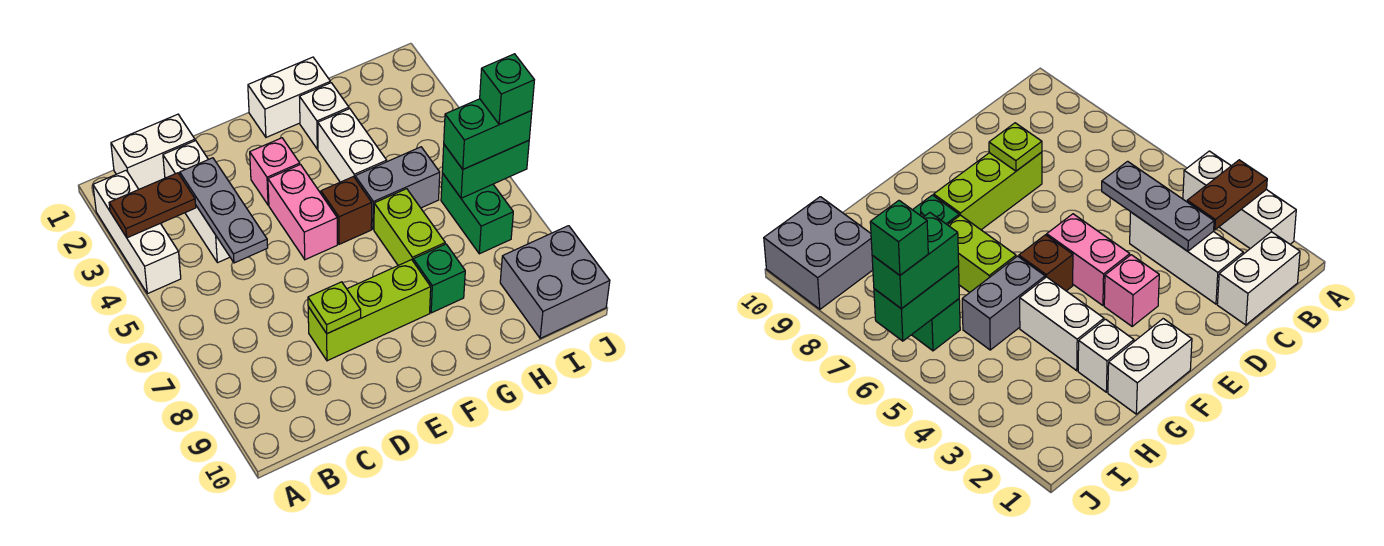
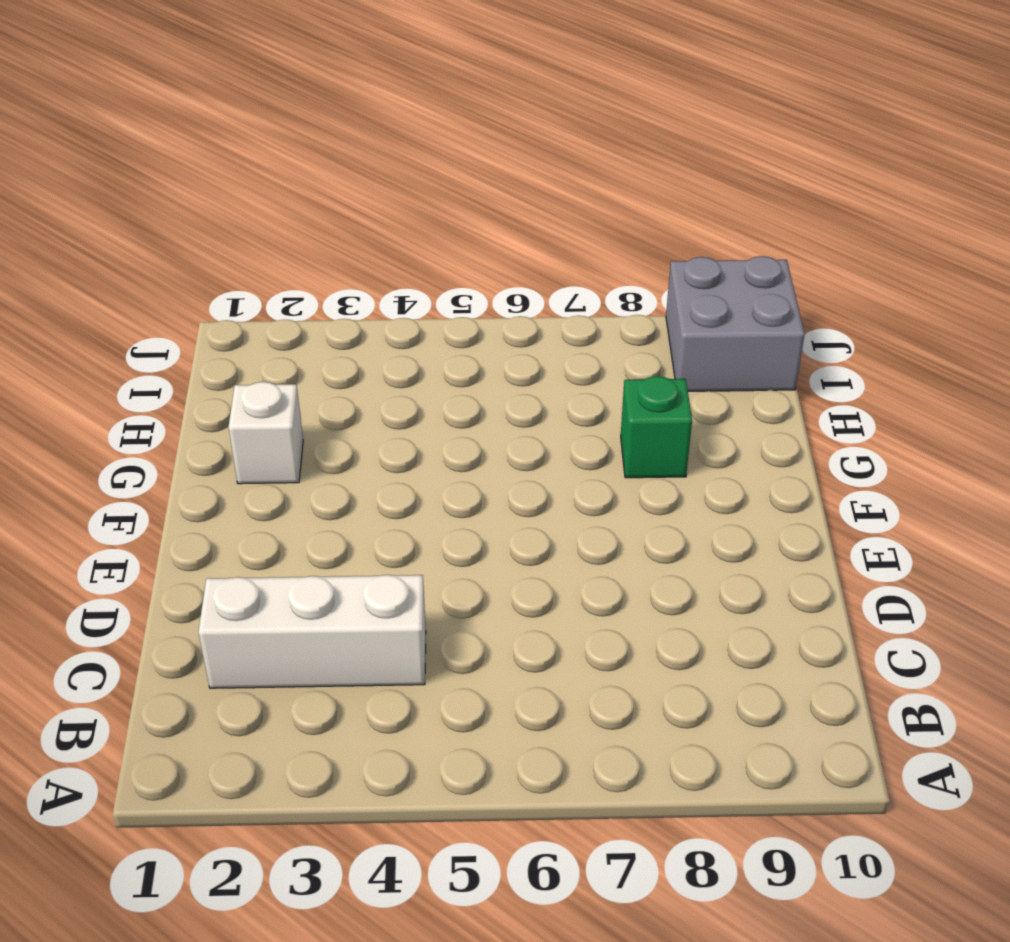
none -> white 1x3 brick [93,171,181,294]
none -> white 1x2 brick [111,114,195,189]
none -> lime 1x3 brick [308,260,431,361]

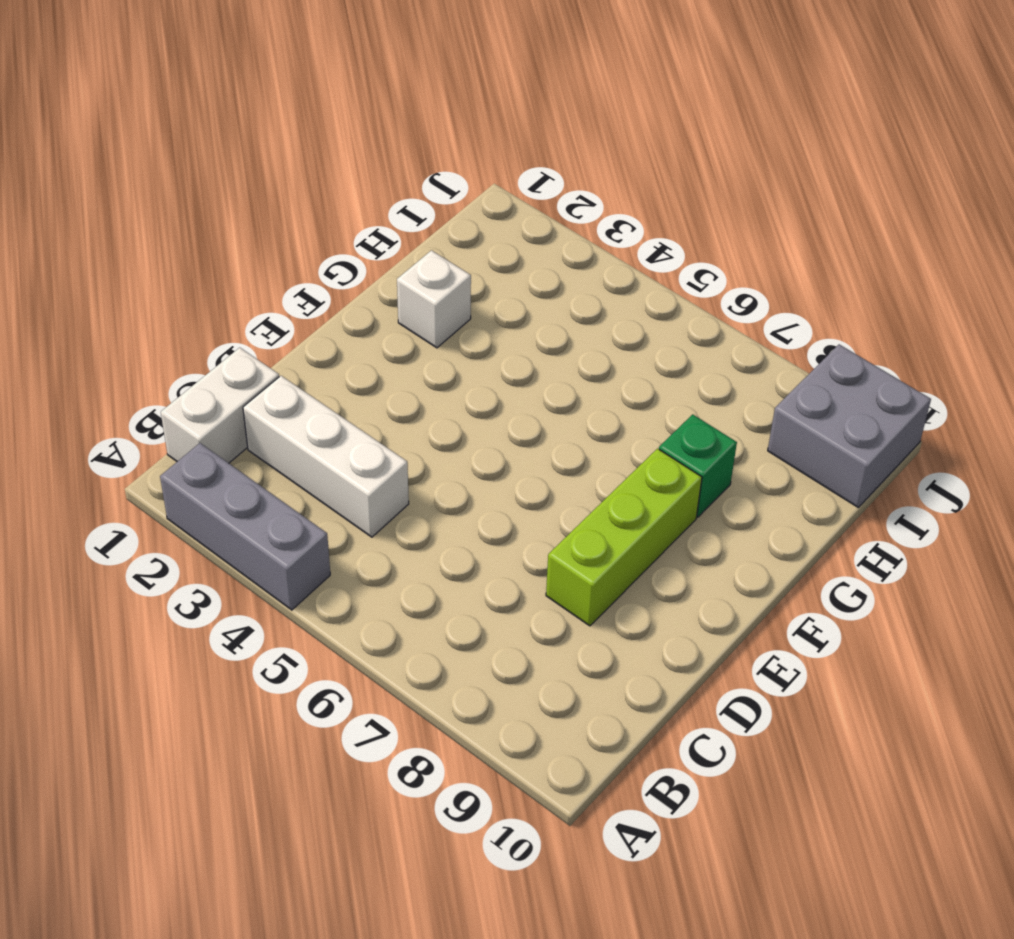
grey 1x3 brick [160,443,330,610] -> white 1x3 brick [93,171,181,294]
none -> pink 1x1 brick [250,138,300,205]
none -> pink 1x2 brick [268,165,337,260]
none -> white 1x2 brick [248,57,331,137]

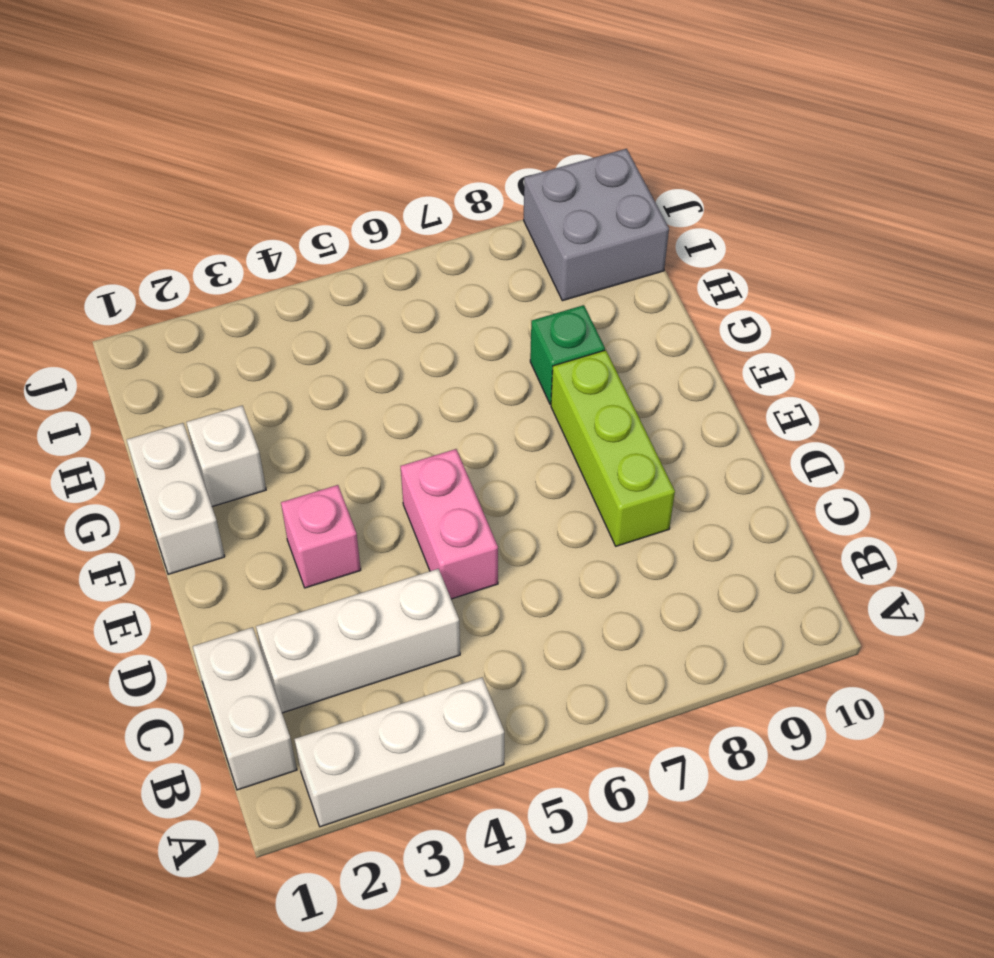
pink 1x2 brick [401,449,498,599] -> pink 1x2 brick turned to [268,165,337,260]
none -> brown 1x1 brick [321,177,372,244]
none -> white 1x2 brick [318,109,387,182]
none -> grey 1x2 brick [355,147,440,229]

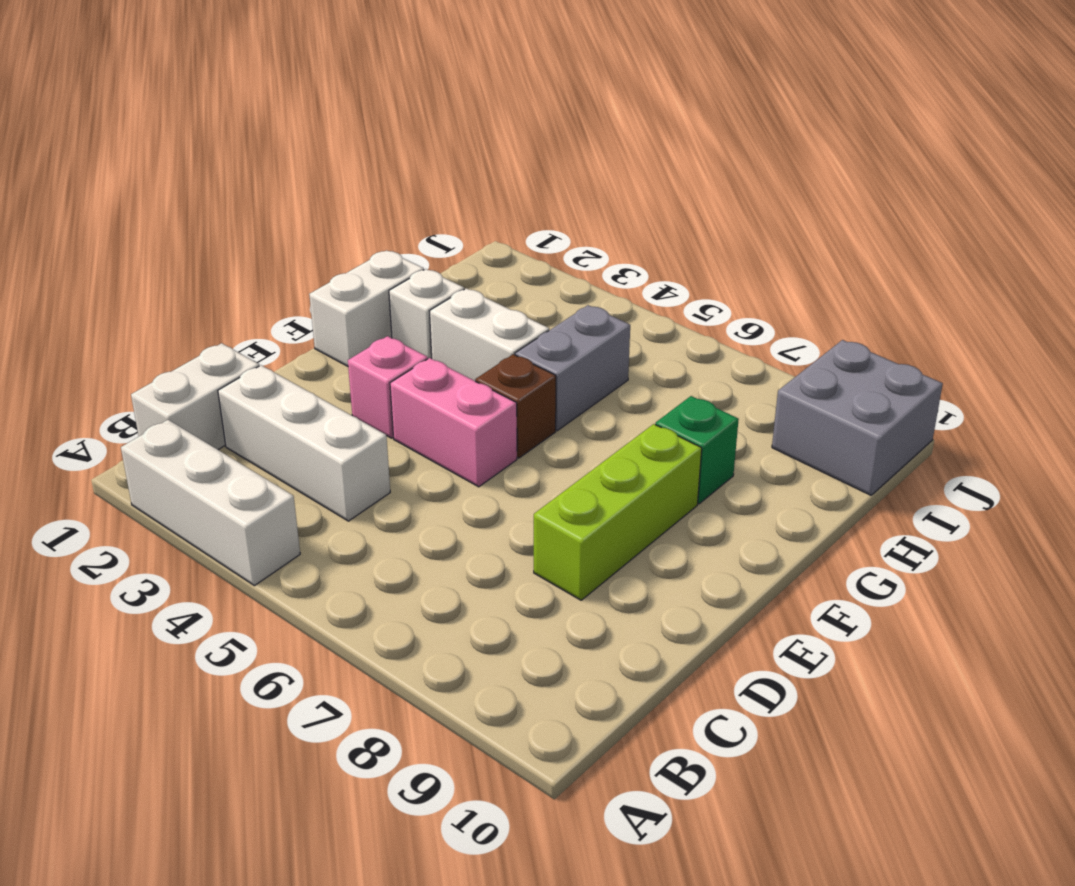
none -> lime 1x2 brick [374,189,445,265]
none -> green 1x2 brick [441,173,513,254]
none -> brown 1x2 plate [109,173,196,238]

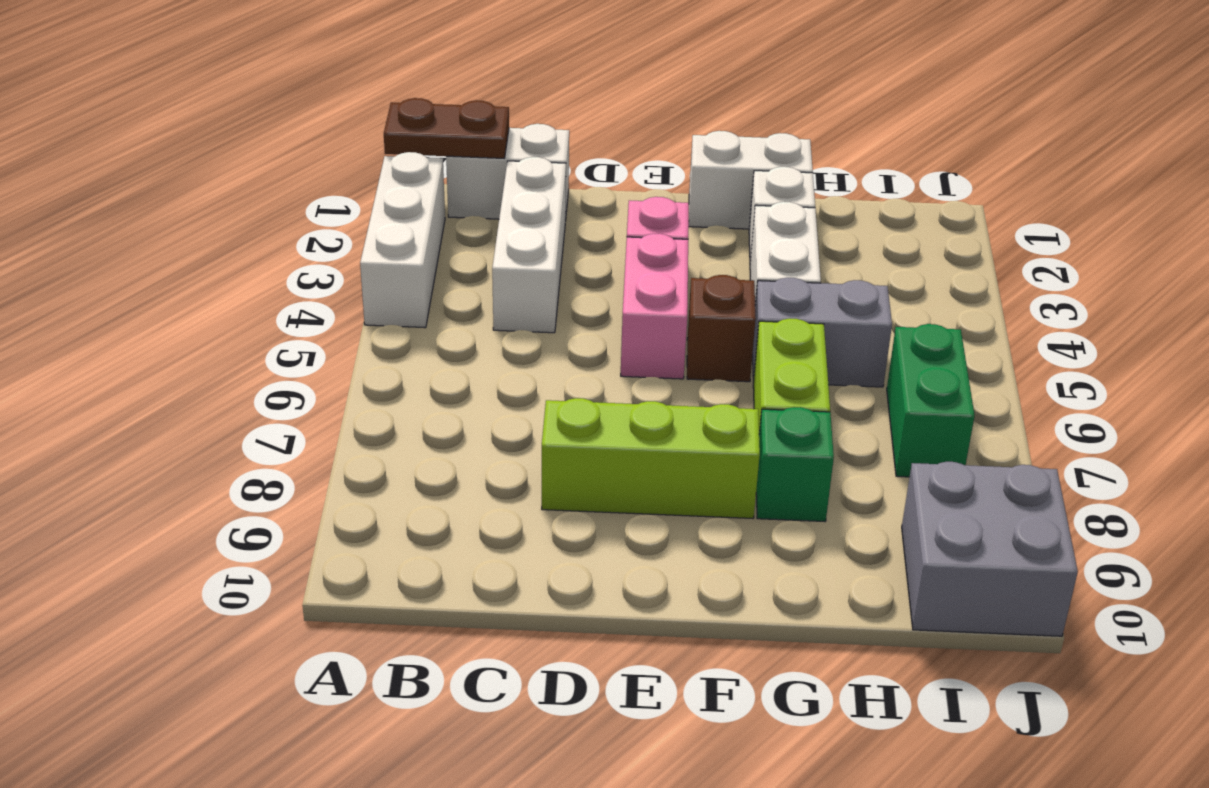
brown 1x2 plate [384,98,509,158] -> brown 1x2 plate moved to [109,173,196,238]
none -> grey 1x3 plate [180,158,268,263]
none -> lime 1x1 plate [308,282,361,334]
none -> green 1x2 brick [442,141,529,198]

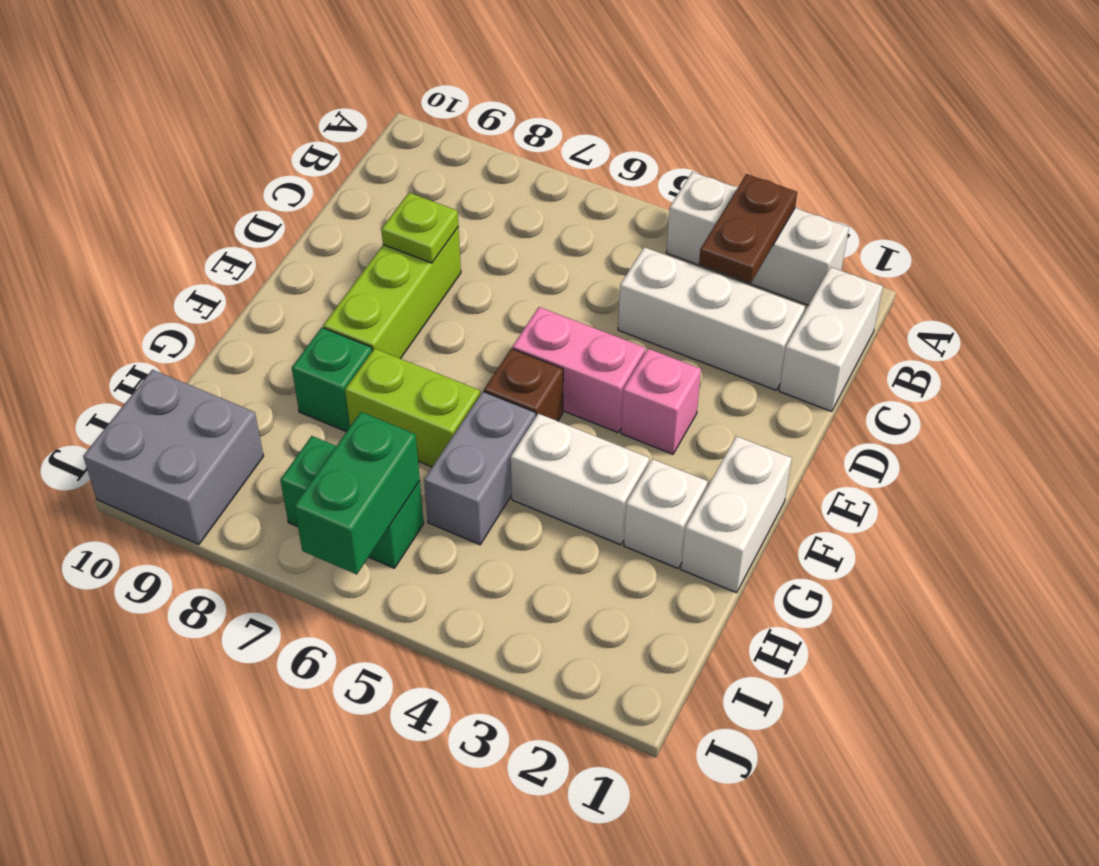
none -> grey 1x3 plate [180,158,268,263]
none -> green 1x2 brick [444,99,532,169]
none -> green 1x1 brick [480,54,534,124]

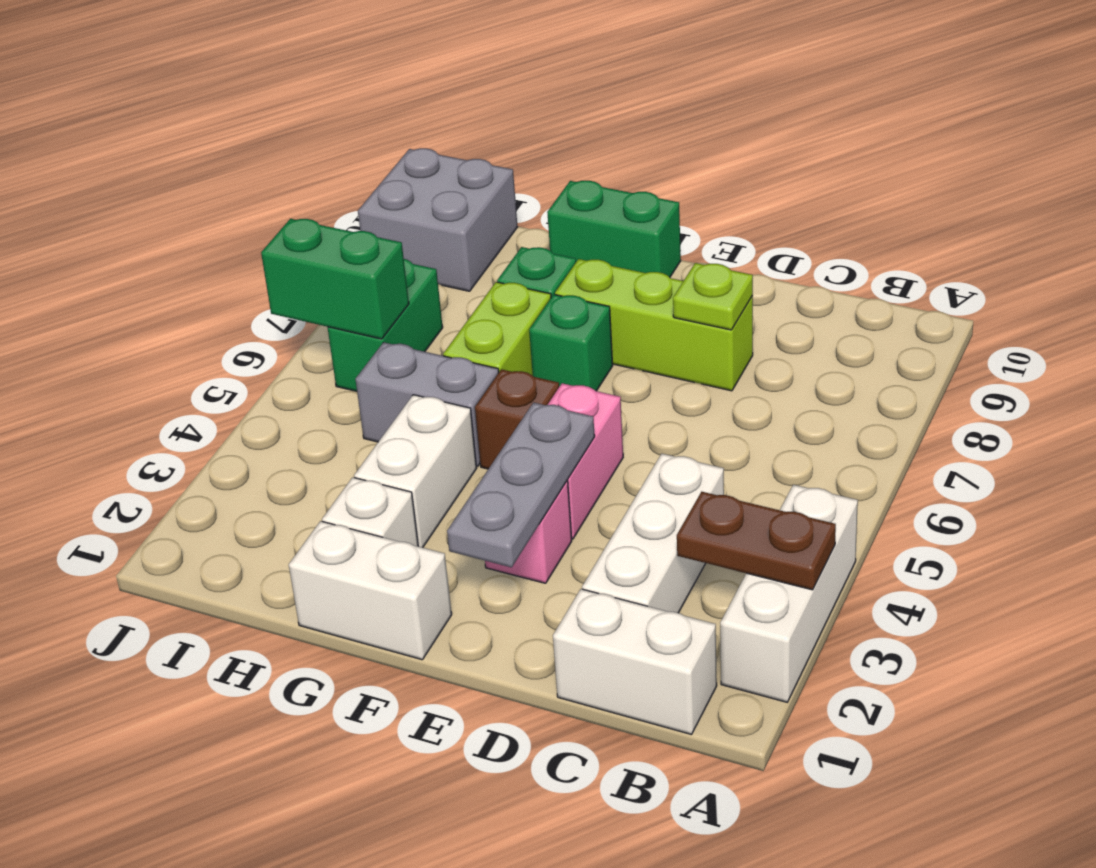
grey 1x3 plate [447,403,595,567] -> grey 1x3 plate moved to [180,158,268,263]
green 1x1 brick [529,295,613,391] -> green 1x1 brick moved to [480,54,534,124]
green 1x2 brick [547,181,681,277] -> green 1x2 brick moved to [444,99,532,169]

